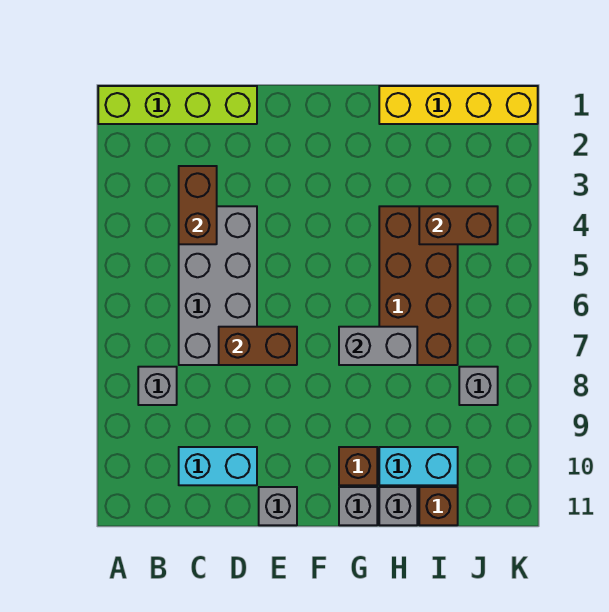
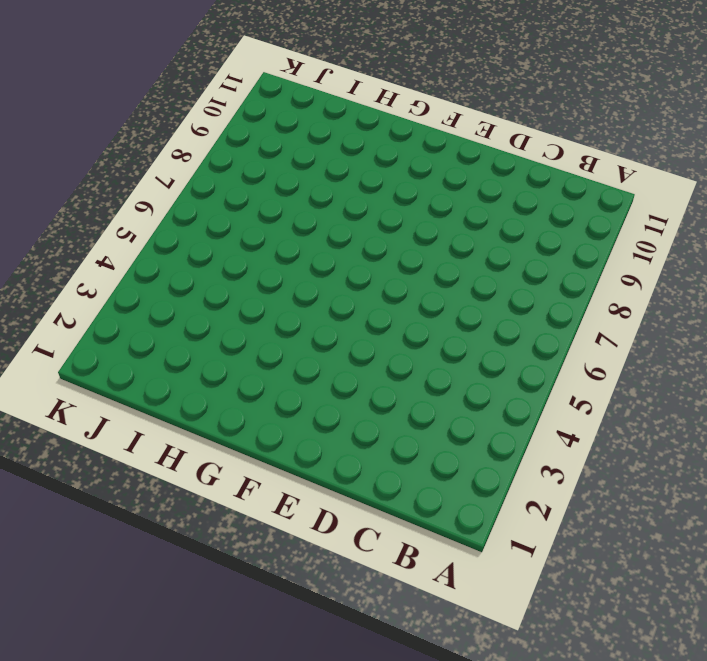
none -> lime 1x4 brick [98,86,257,124]
none -> grey 1x1 brick [138,367,177,405]
none -> grey 2x4 brick [179,206,257,365]

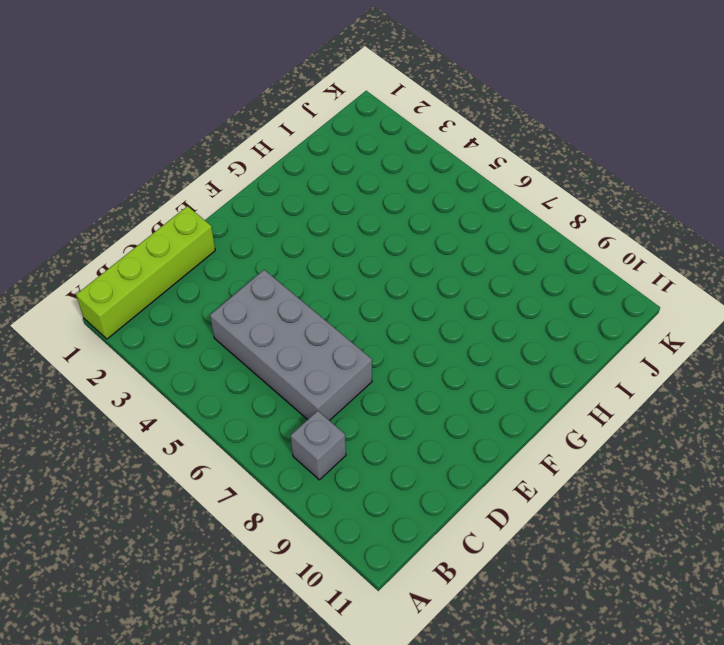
none -> cyan 1x2 brick [179,447,257,485]
none -> grey 1x1 brick [259,487,297,525]
none -> brown 1x1 brick [339,447,377,485]

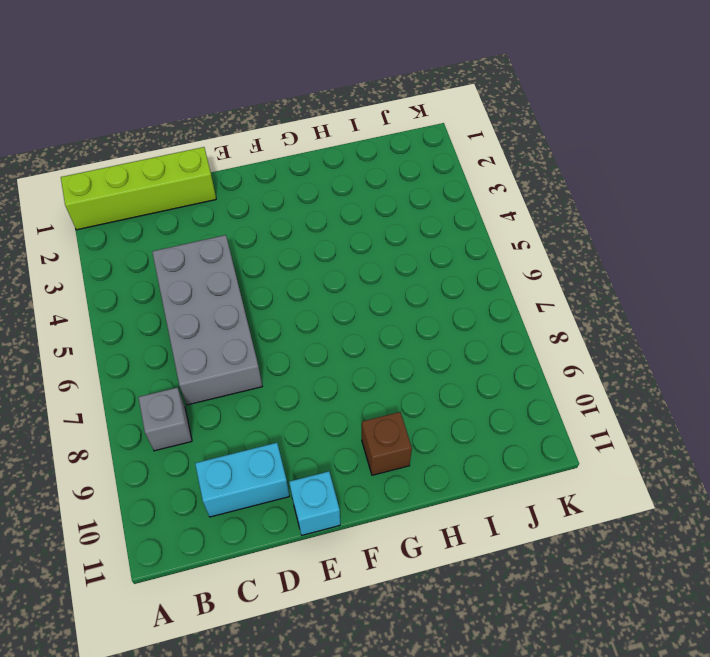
cyan 1x1 brick [289,471,340,535] -> grey 1x1 brick [259,487,297,525]
none -> grey 1x1 brick [339,487,377,525]
none -> yellow 1x4 brick [379,86,538,124]
none -> brown 2x4 brick [379,206,458,365]

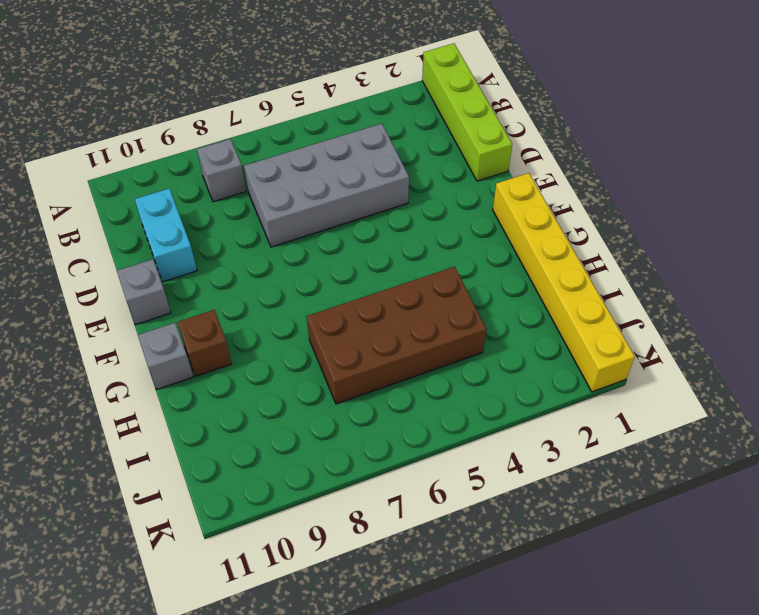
yellow 1x6 brick [493,173,635,392] -> yellow 1x4 brick [379,86,538,124]
none -> cyan 1x2 brick [379,447,458,485]
none -> grey 1x1 brick [379,487,417,525]
none -> brown 1x1 brick [419,487,458,525]

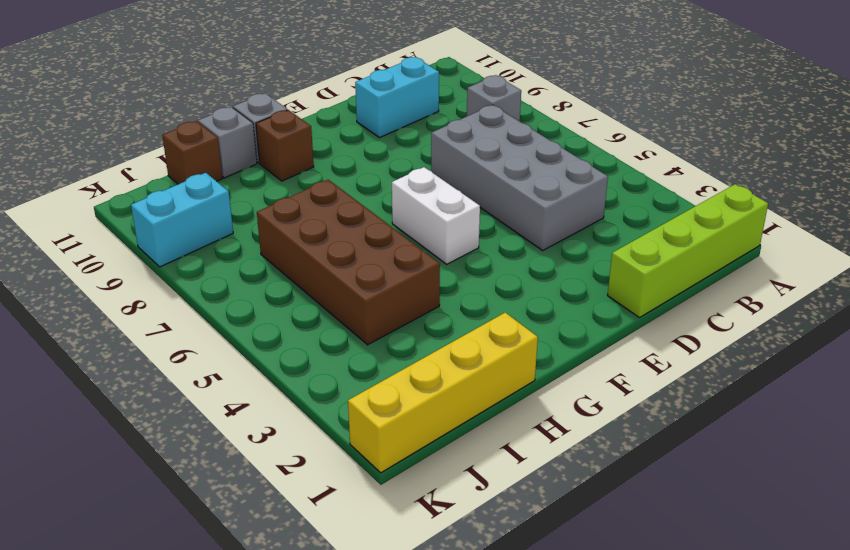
white 1x2 brick [392,167,480,264] -> none
cyan 1x2 brick [131,173,233,267] -> cyan 1x2 brick moved to [379,447,458,485]
none -> grey 1x1 brick [259,487,297,525]
none -> grey 1x1 brick [459,367,498,405]
none -> brown 1x2 brick [179,166,217,244]

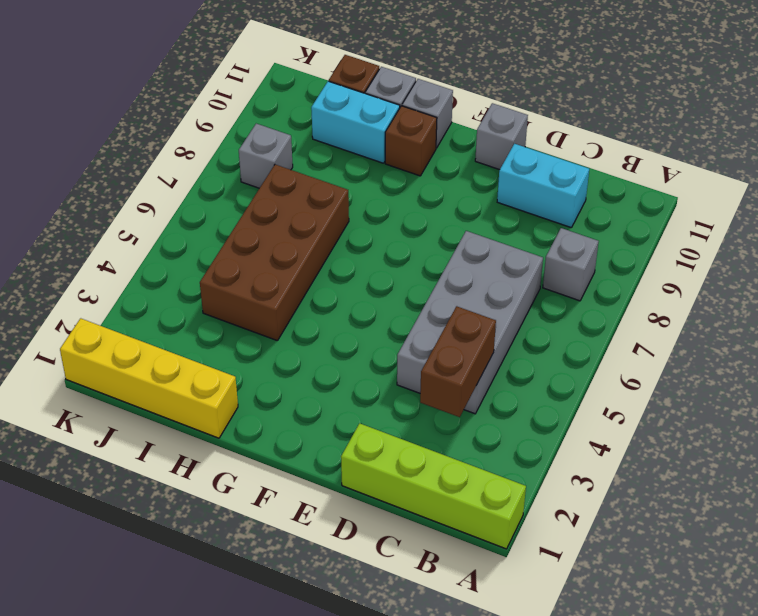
none -> brown 1x2 brick [219,327,297,365]
none -> grey 1x2 brick [339,327,417,365]
none -> brown 1x2 brick [419,206,498,244]

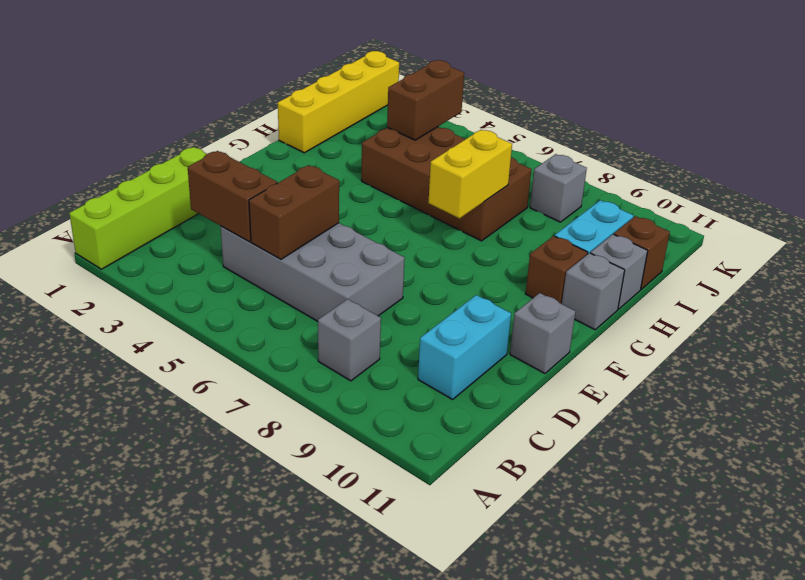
brown 1x2 brick [249,165,339,259] -> brown 1x2 brick moved to [219,327,297,365]
yellow 1x2 brick [428,130,512,218] -> grey 1x2 brick [339,327,417,365]

